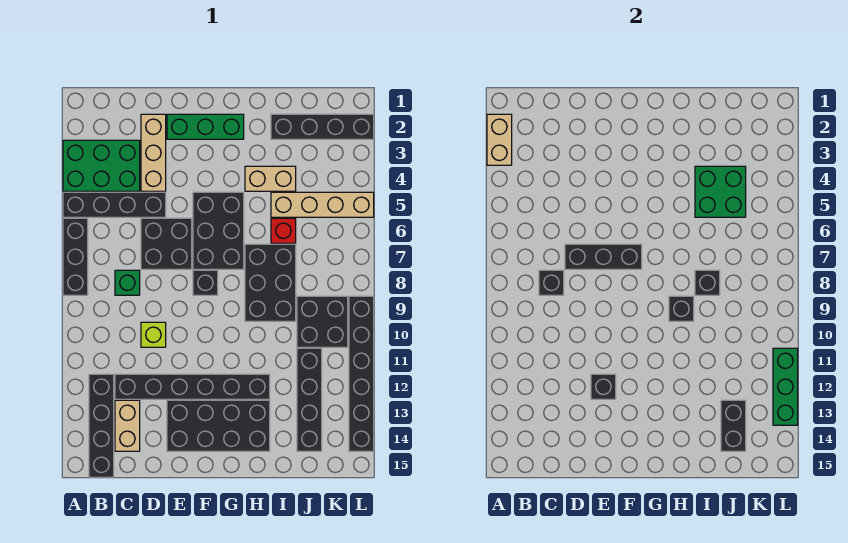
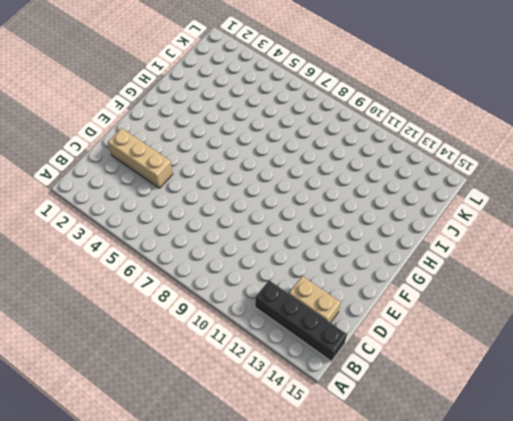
none -> green 2x3 brick [63,140,140,191]
none -> black 1x4 brick [63,192,166,217]
none -> black 1x3 brick [63,218,88,295]
none -> green 1x1 brick [115,270,140,295]

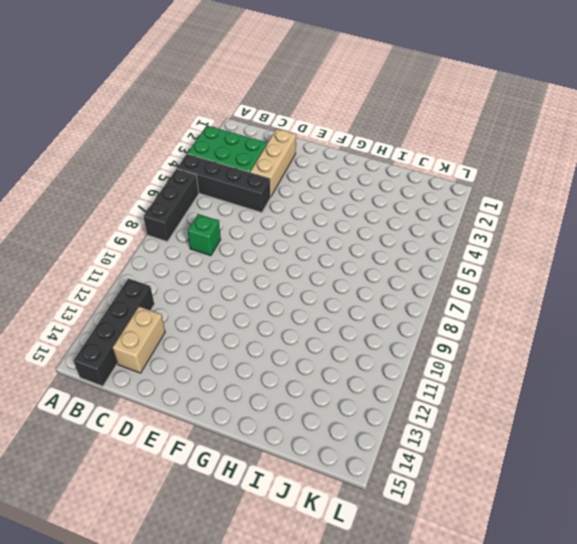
none -> black 1x6 brick [115,374,270,399]
none -> black 2x2 brick [141,218,192,269]
none -> lime 1x1 brick [141,322,166,347]
none -> green 1x3 brick [167,114,244,139]

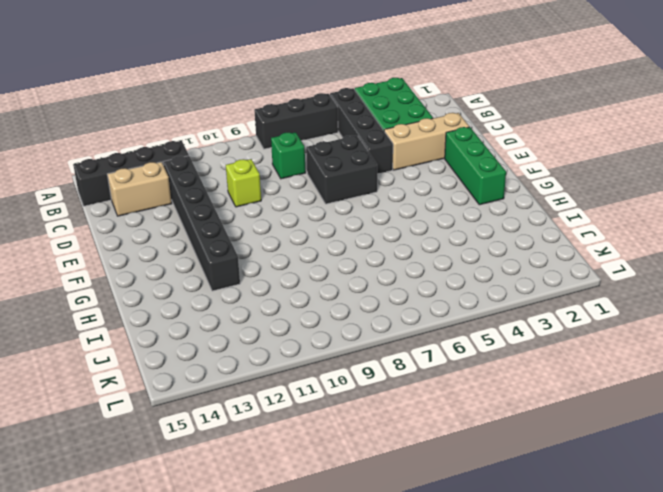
none -> black 2x4 brick [167,400,270,451]
none -> black 2x3 brick [193,192,244,269]
none -> black 1x1 brick [193,270,218,295]
none -> tan 1x2 brick [245,166,296,191]

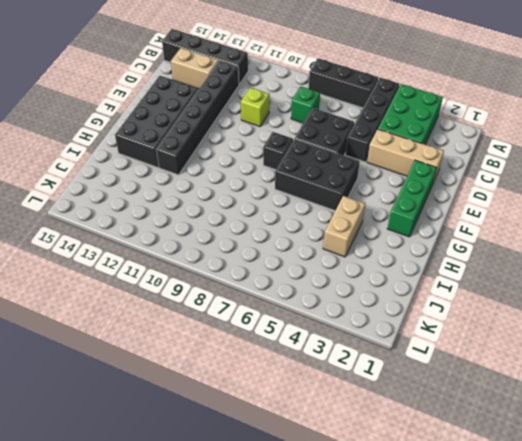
none -> black 2x3 brick [245,244,296,321]
none -> black 1x4 brick [271,114,374,139]
none -> tan 1x4 brick [271,192,374,217]
none -> red 1x1 brick [271,218,296,243]

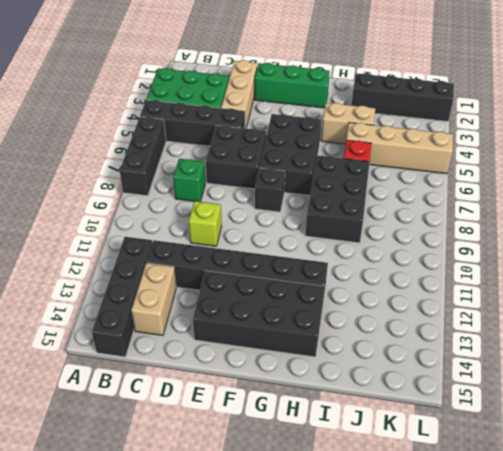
none -> black 2x2 brick [297,296,348,347]
none -> black 1x4 brick [297,348,322,451]
none -> black 1x6 brick [349,296,374,451]
none -> tan 1x2 brick [487,114,512,165]

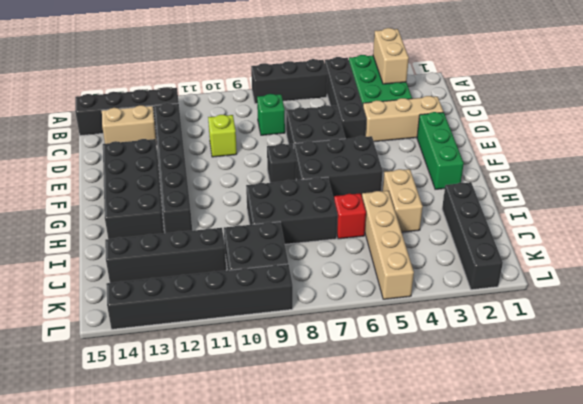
tan 1x2 brick [373,28,409,84] -> tan 1x2 brick turned to [487,114,512,165]
none -> black 1x1 brick [539,270,564,295]
none -> black 1x3 brick [565,244,642,269]
none -> black 1x1 brick [591,374,616,399]
none -> black 1x1 brick [669,296,694,321]

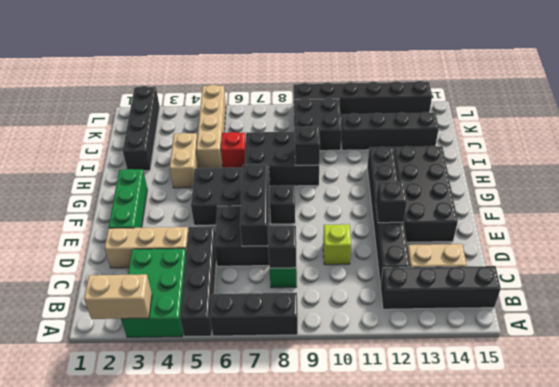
none -> green 2x2 brick [695,166,746,217]
none -> black 1x1 brick [695,270,720,295]
none -> black 1x2 brick [721,400,746,451]
none -> green 1x3 brick [773,348,798,425]

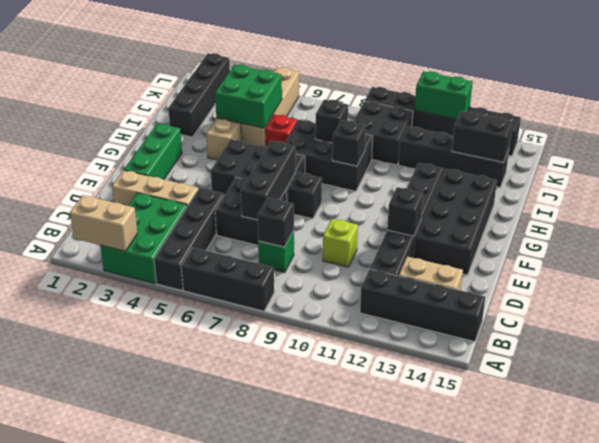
green 1x2 brick [415,71,473,119] -> green 1x3 brick [773,348,798,425]

